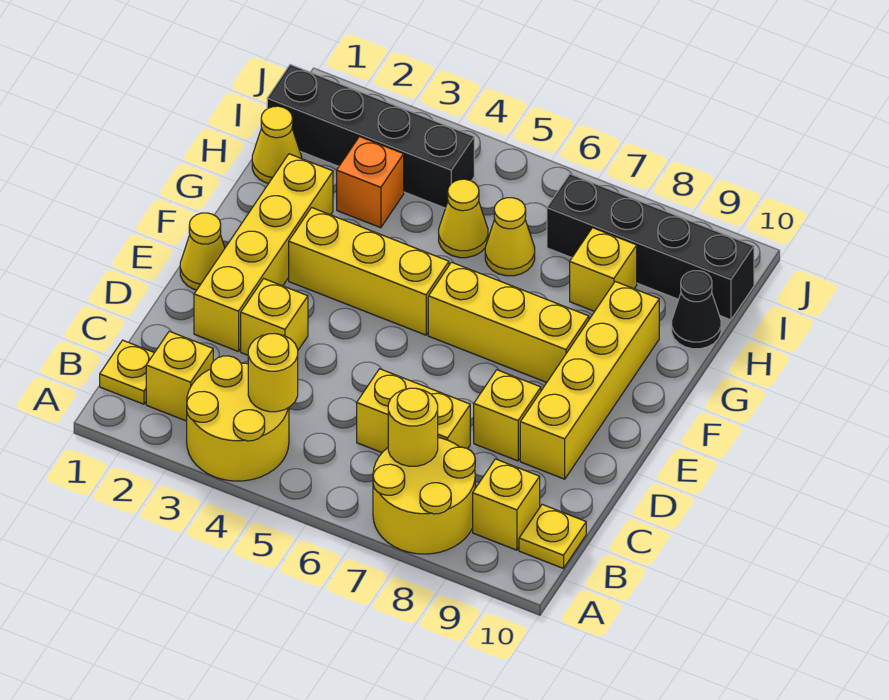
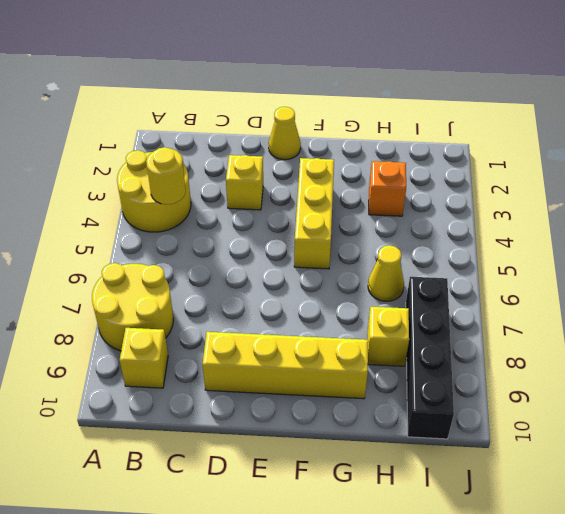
none -> yellow 1x1 plate [100,340,154,404]
none -> yellow 1x1 brick [146,331,213,421]
none -> yellow 1x1 plate [519,505,586,568]

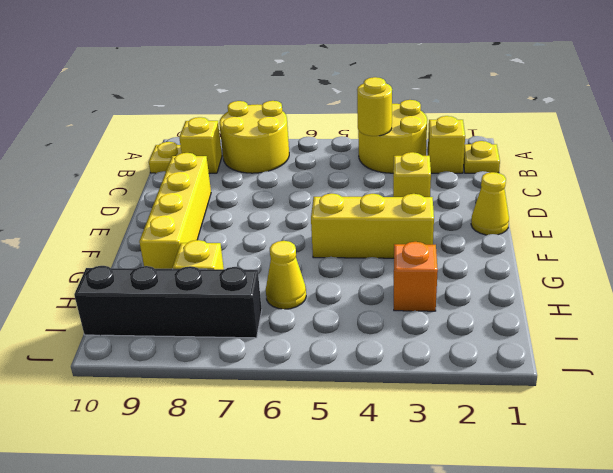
none -> yellow 1x2 brick [357,369,470,453]
none -> yellow 1x4 brick [194,154,333,352]
none -> yellow 1x1 brick [474,370,541,461]

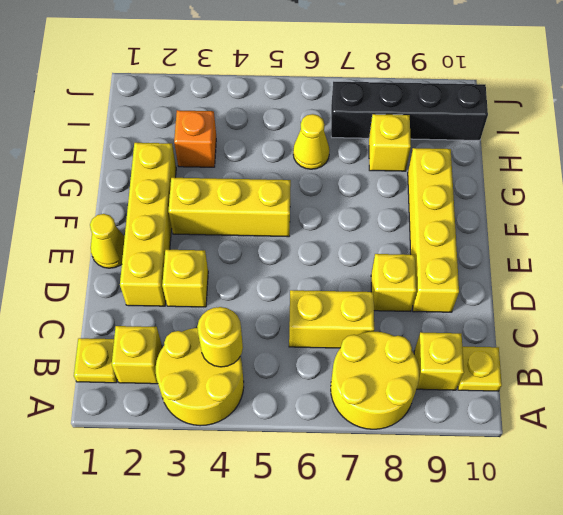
none -> yellow 1x3 brick [428,262,589,382]
none -> yellow 1x1 cone [252,106,302,183]
none -> yellow 1x1 cone [439,179,488,258]

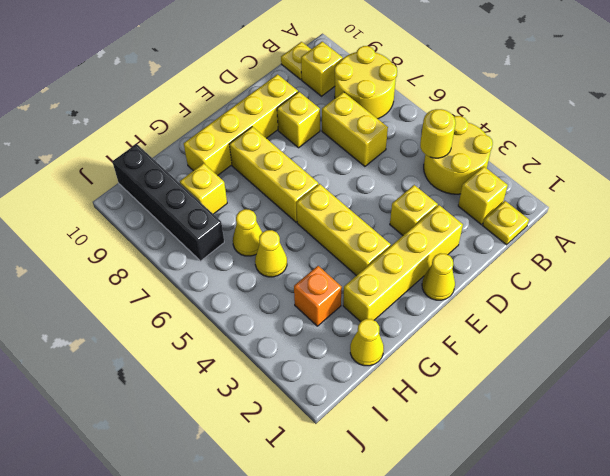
none -> black 1x1 cone [672,271,721,349]
none -> black 1x4 brick [267,65,474,208]
none -> yellow 1x1 round brick [388,388,438,466]

